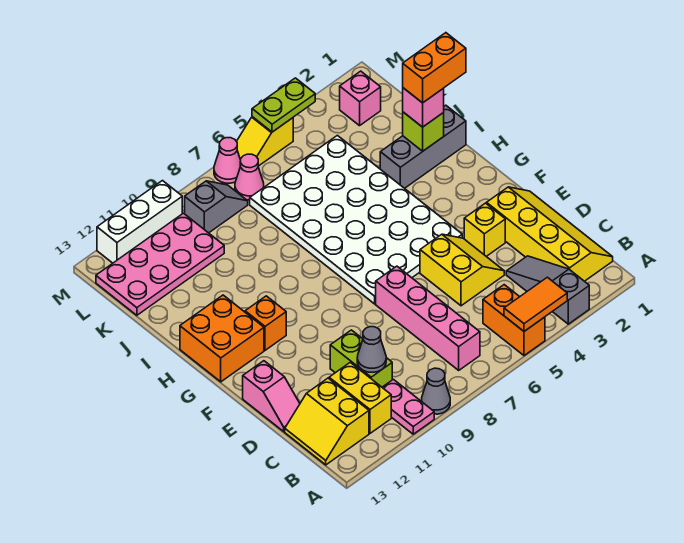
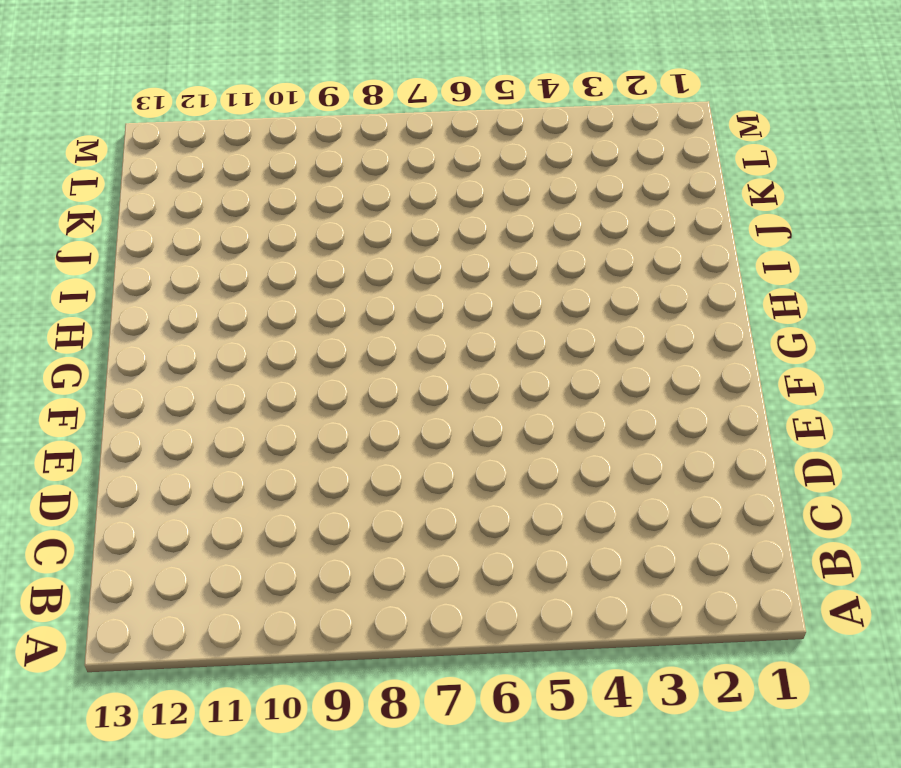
none -> grey 1x3 slope [506,256,589,324]
none -> orange 1x2 brick [483,285,545,356]
none -> grey 1x1 cone [422,368,450,414]

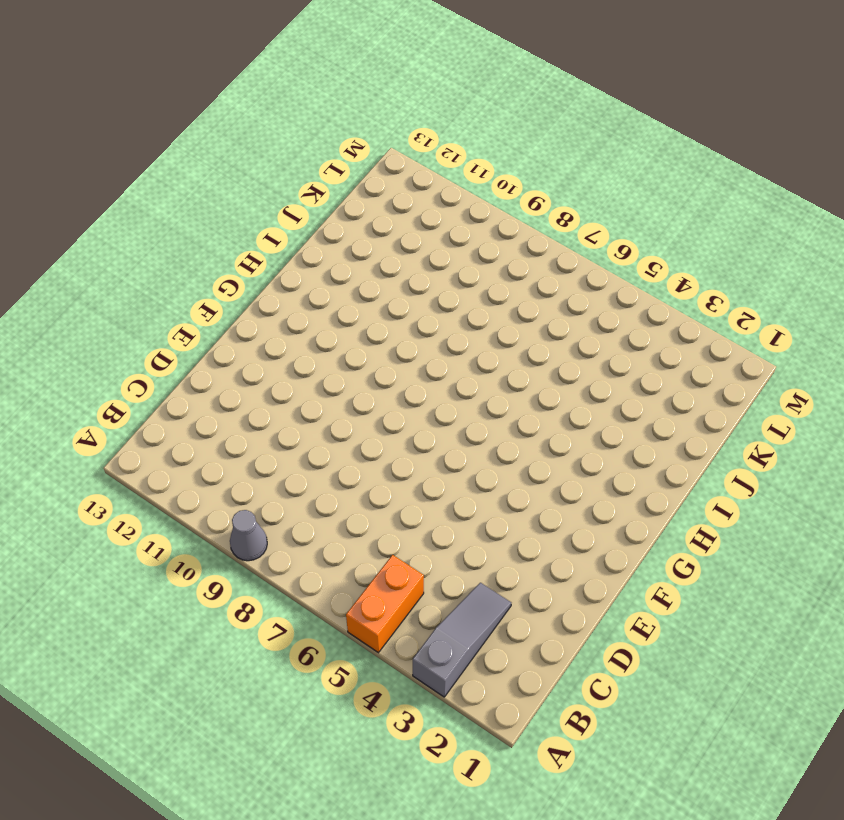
none -> pink 1x2 plate [382,379,434,434]
none -> yellow 2x4 slope [487,187,613,281]
none -> pink 1x4 brick [376,266,480,370]

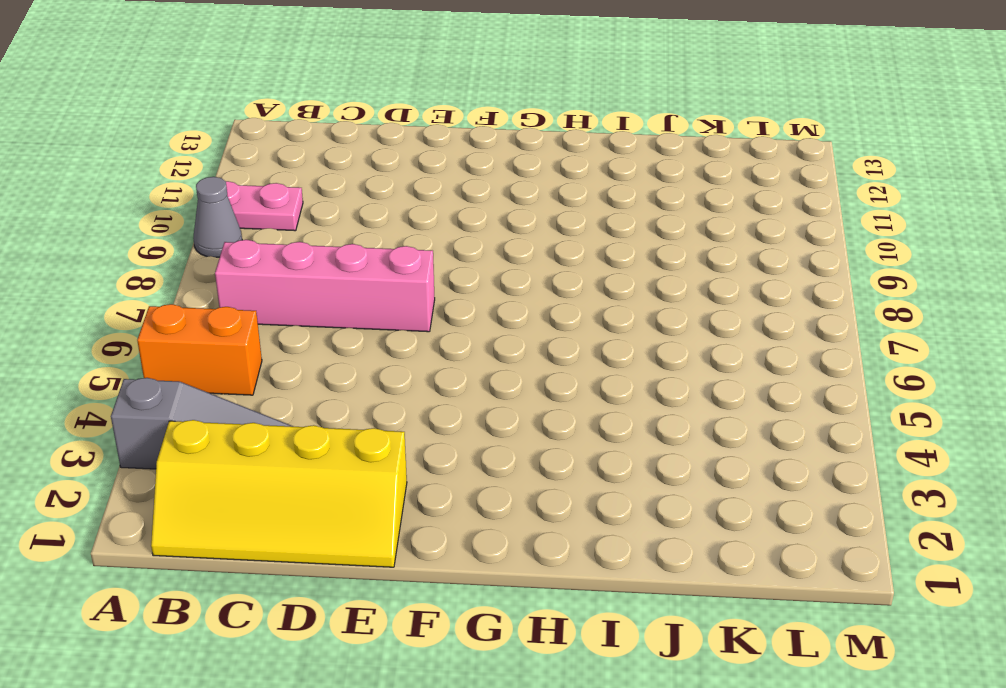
none -> yellow 1x2 brick [329,362,391,433]
none -> yellow 2x2 slope [285,378,369,465]
none -> lime 1x2 brick [330,330,392,387]

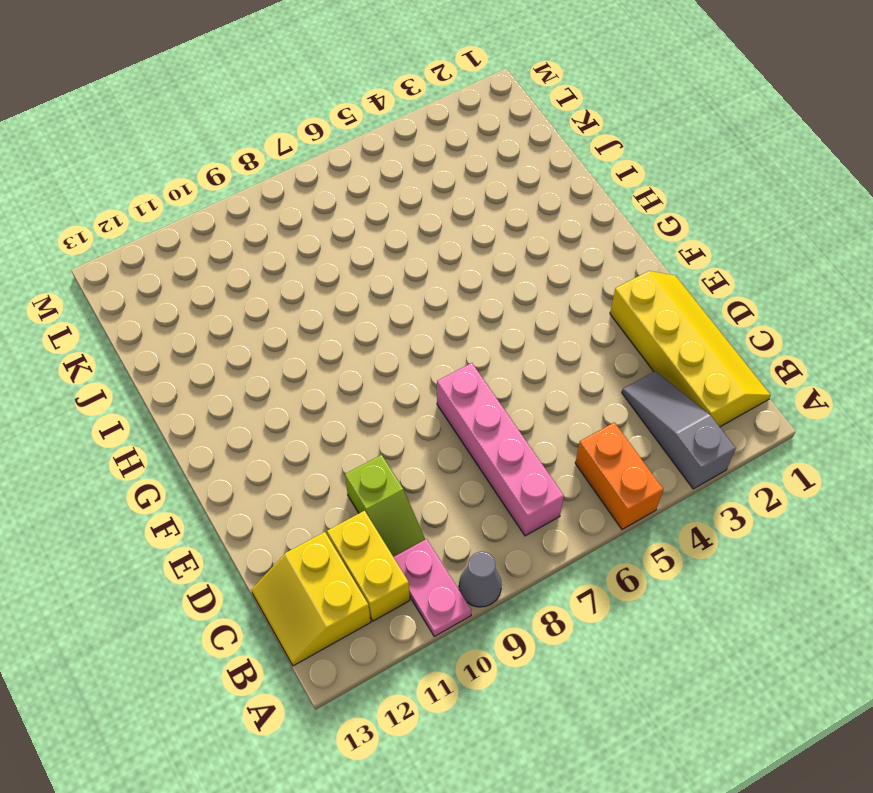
lime 1x2 slope [345,455,425,557] -> lime 1x2 brick [330,330,392,387]
none -> yellow 2x2 slope [420,234,504,306]
none -> pink 1x2 slope [243,361,300,432]
none -> yellow 1x1 brick [464,203,505,256]

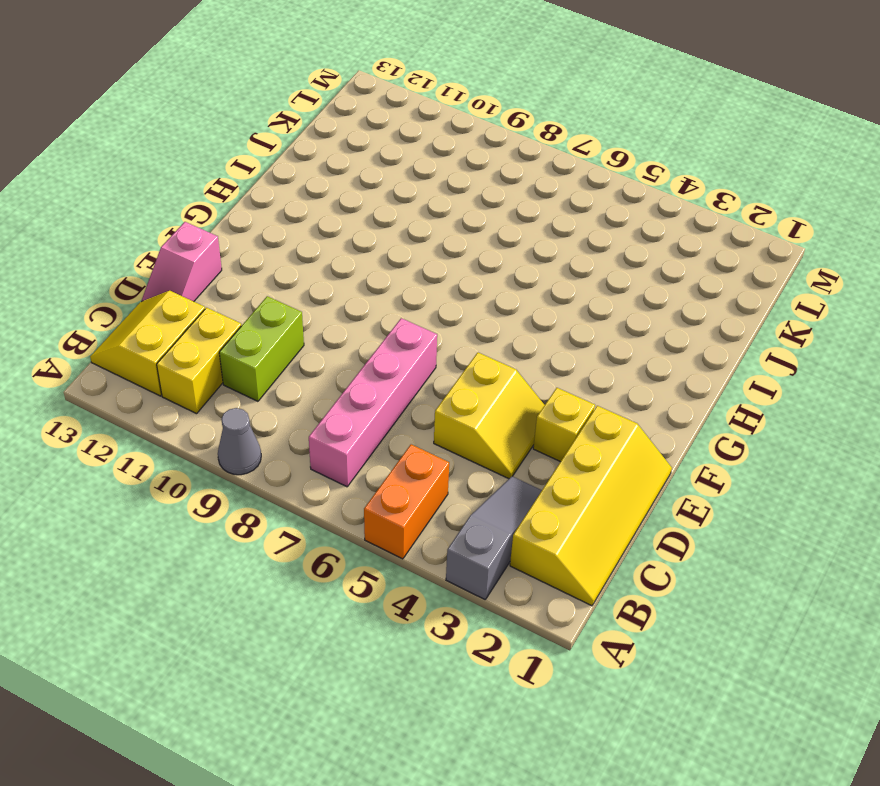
none -> pink 1x2 plate [382,379,434,434]
none -> white 4x6 plate [250,135,462,304]
none -> orange 1x1 brick [245,296,286,350]

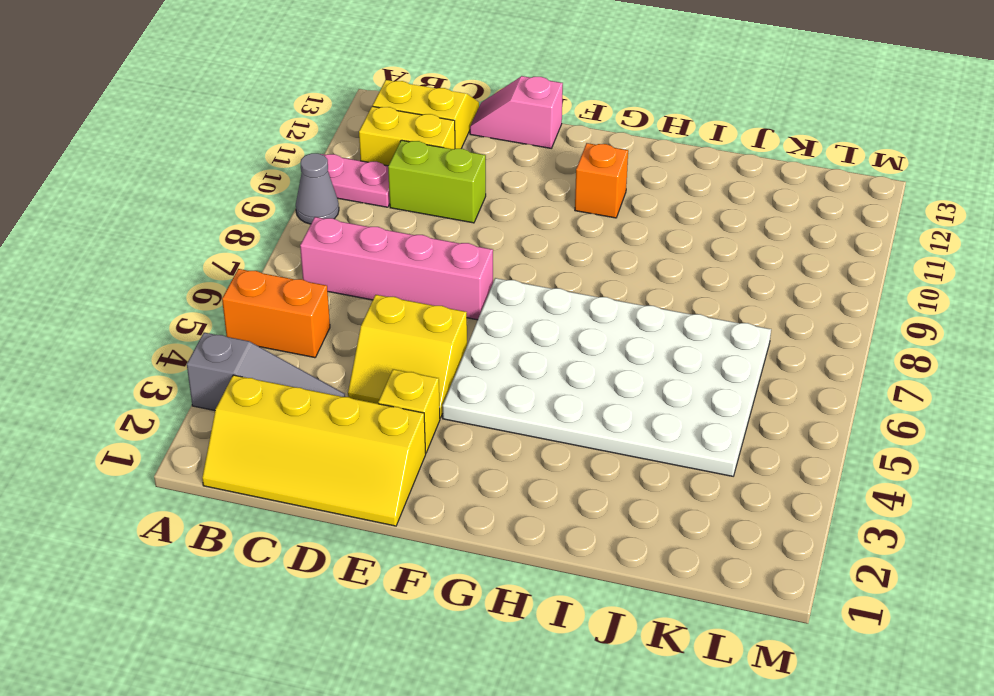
none -> orange 2x2 brick [180,295,264,382]
none -> grey 1x3 brick [380,105,466,188]
none -> pink 2x4 plate [96,213,224,315]

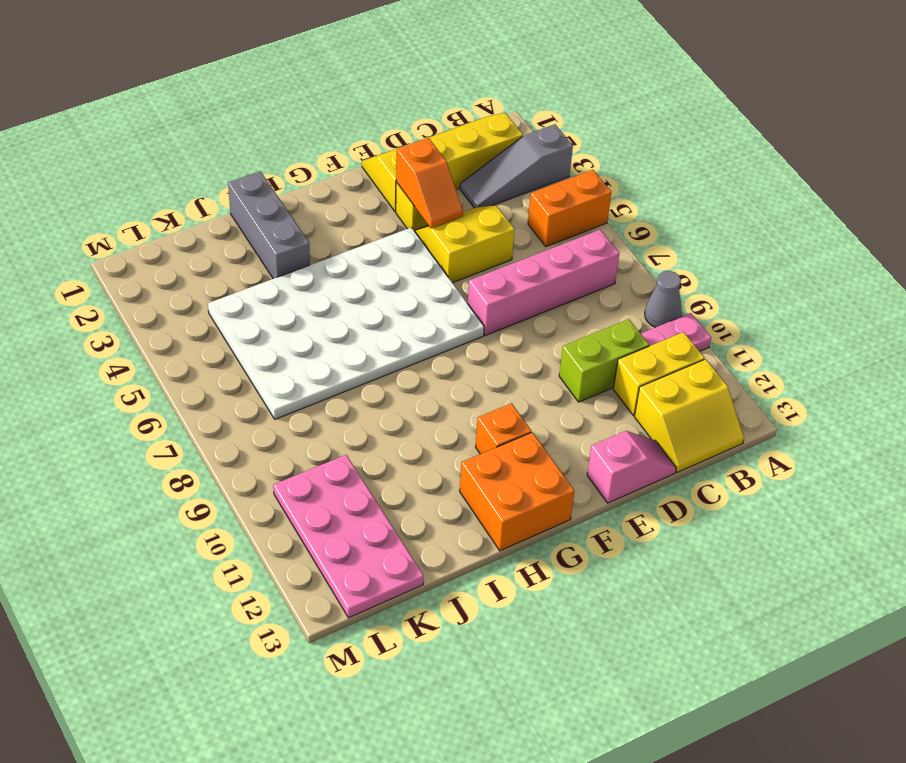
orange 1x2 slope [396,138,463,228] -> none
none -> pink 1x1 brick [340,71,381,126]
none -> pink 1x1 cone [235,154,264,200]
none -> grey 1x2 slope [185,181,248,233]

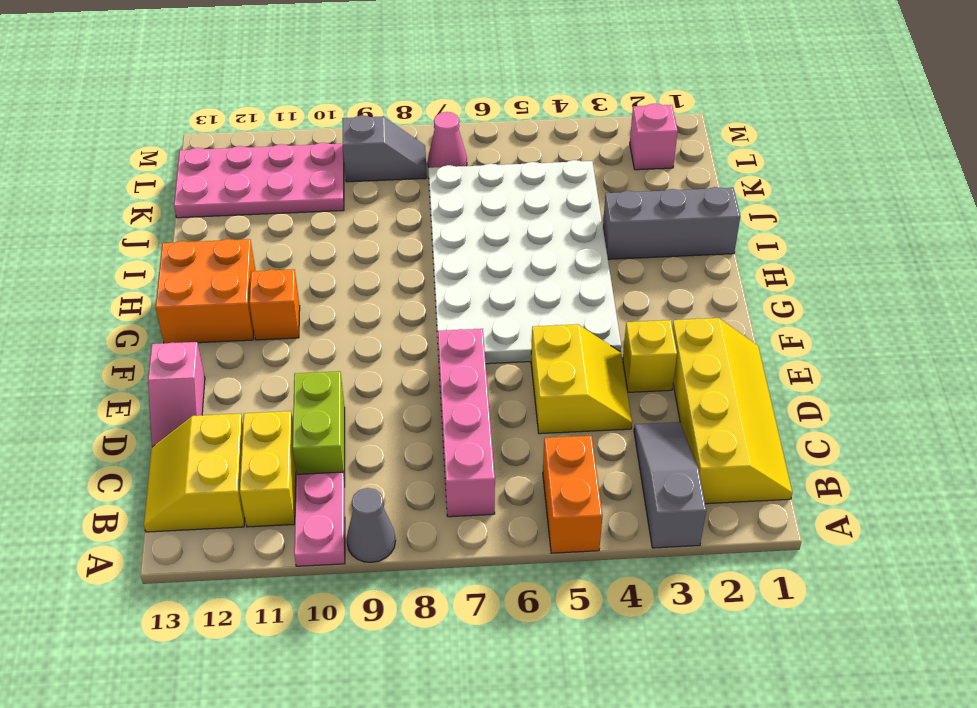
none -> yellow 1x2 slope [236,117,293,166]
none -> pink 1x1 cone [214,138,241,183]
none -> white 1x3 brick [97,181,182,263]

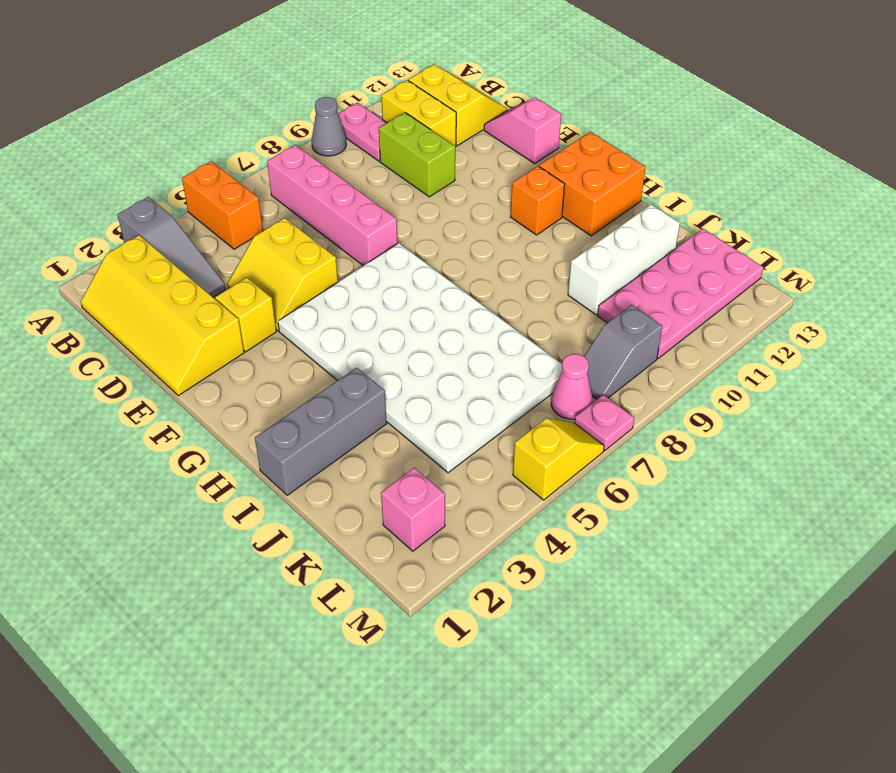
white 1x3 brick [568,205,680,315] -> white 1x3 brick moved to [97,181,182,263]
pink 1x1 plate [575,395,634,451] -> pink 1x1 cone [214,138,241,183]
none -> orange 1x2 tile [504,277,567,331]
none -> grey 1x1 cone [357,327,386,372]
none -> lime 1x1 brick [403,112,444,151]

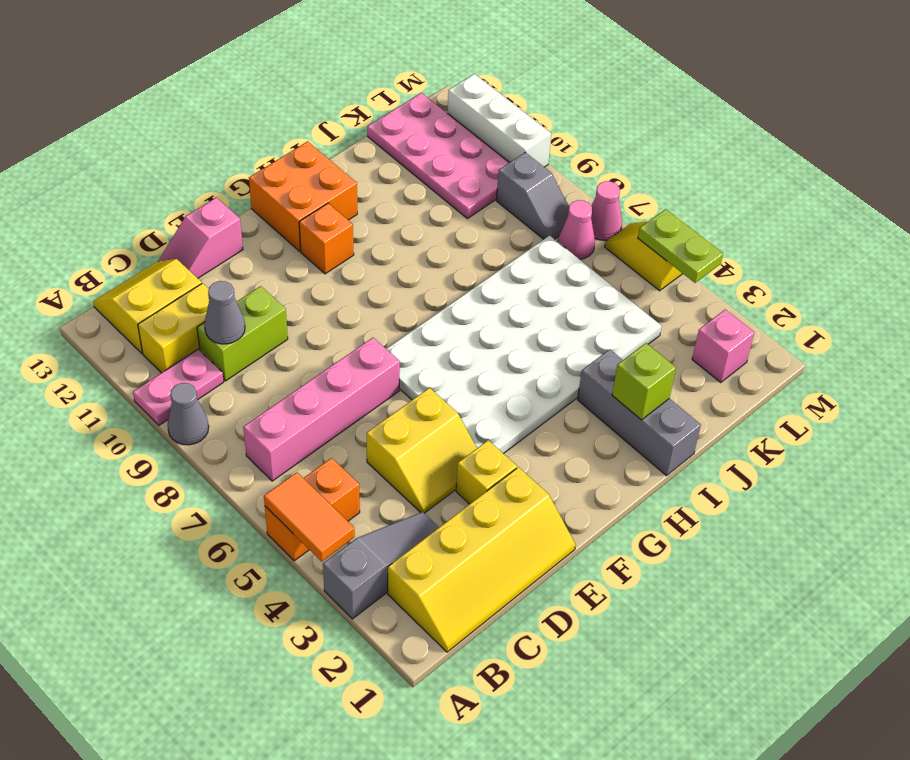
none -> pink 1x1 brick [403,88,444,127]
none -> orange 1x2 brick [403,33,466,103]

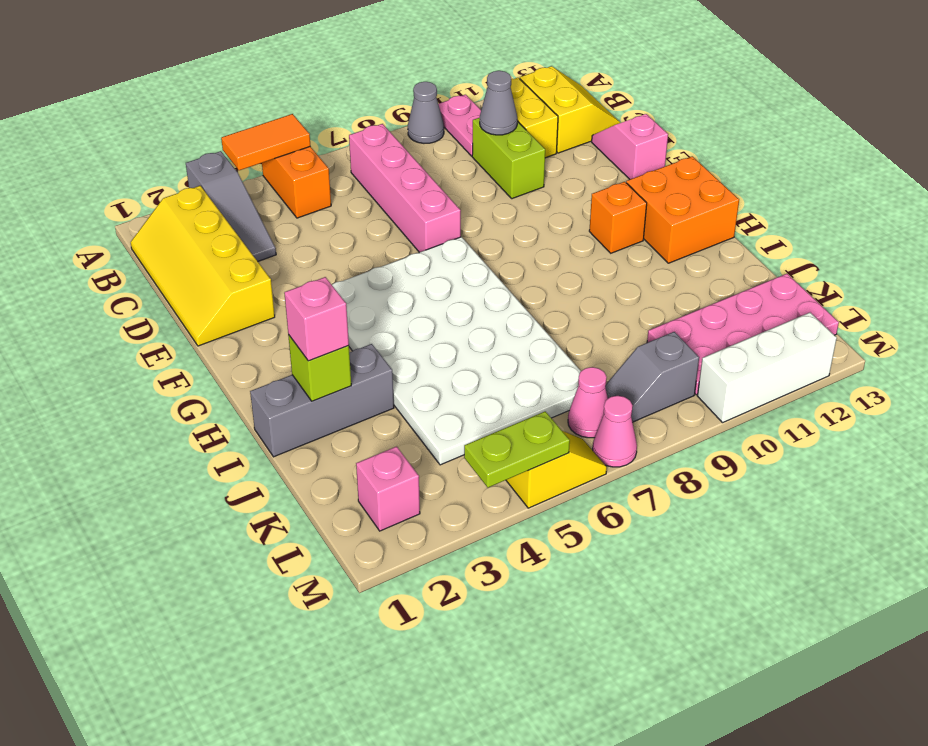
none -> yellow 2x2 slope [420,234,504,306]
none -> yellow 1x1 brick [464,203,505,256]
none -> orange 1x2 brick [403,33,466,103]

